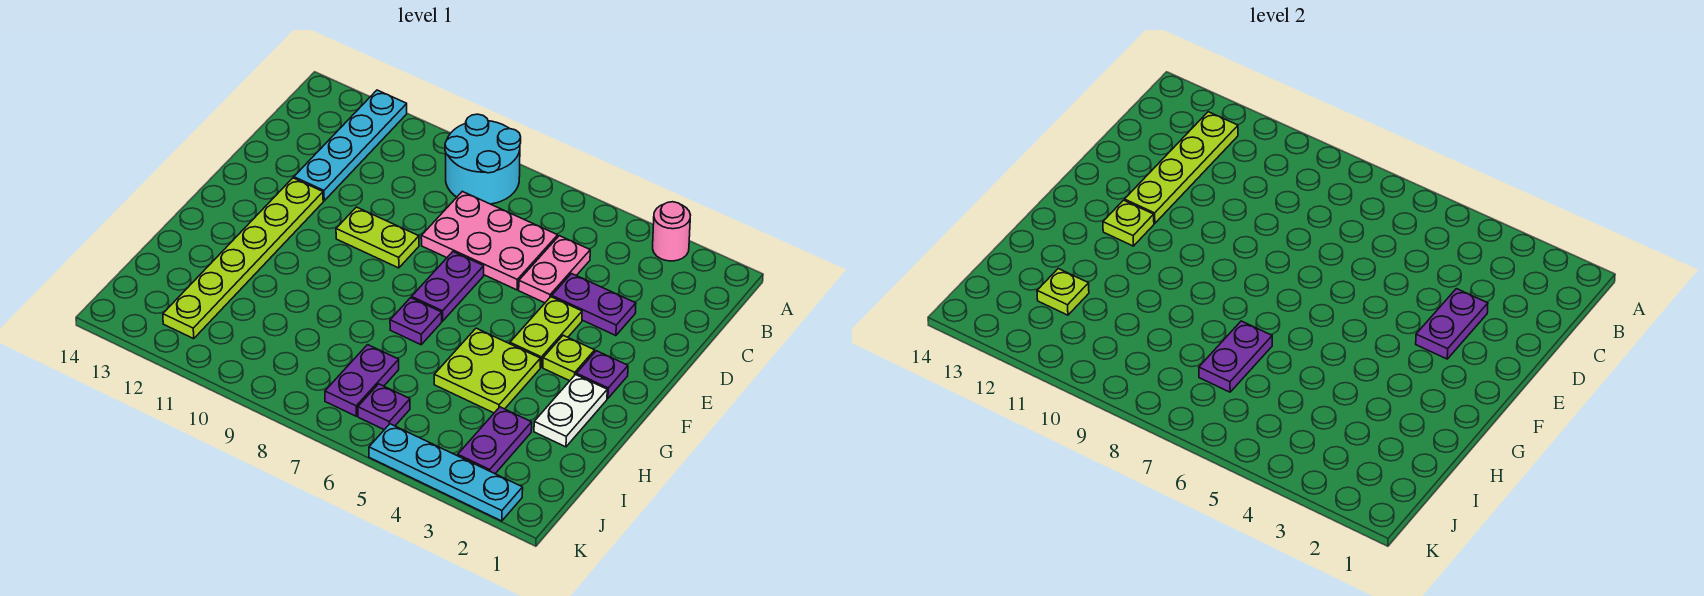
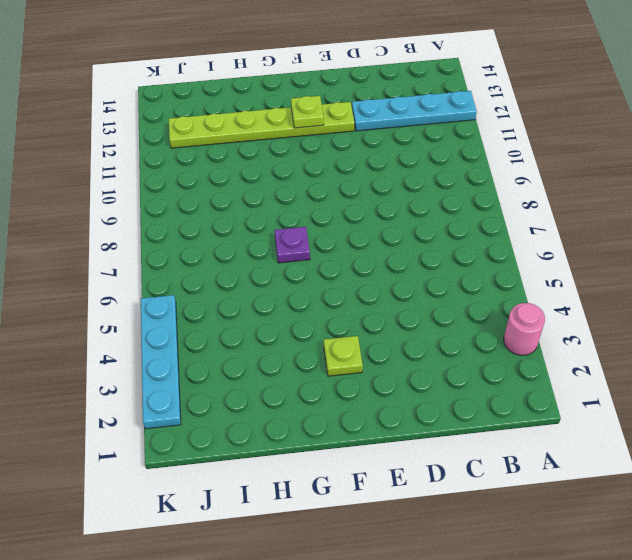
none -> cyan 2x2 round brick [445,114,521,204]
none -> pink 1x2 plate [519,236,590,303]
none -> pink 2x3 plate [421,191,558,290]

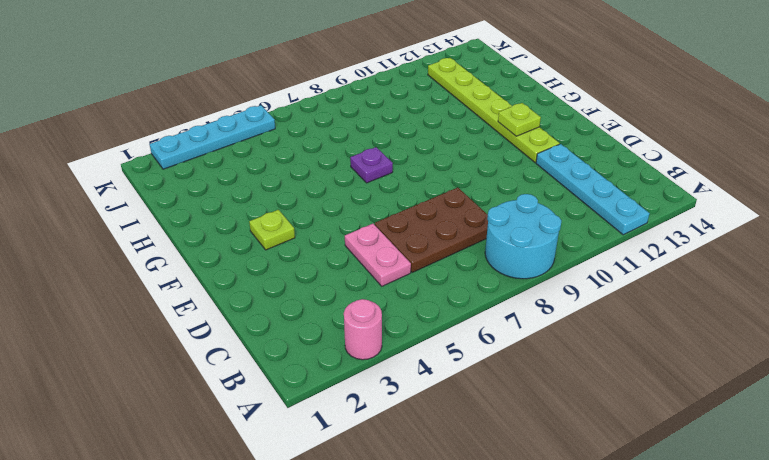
brown 2x3 plate [375,188,488,273] -> pink 2x3 plate [421,191,558,290]
none -> purple 1x2 plate [552,274,636,336]
none -> lime 1x2 plate [510,297,582,367]
none -> purple 1x2 plate [412,252,484,321]

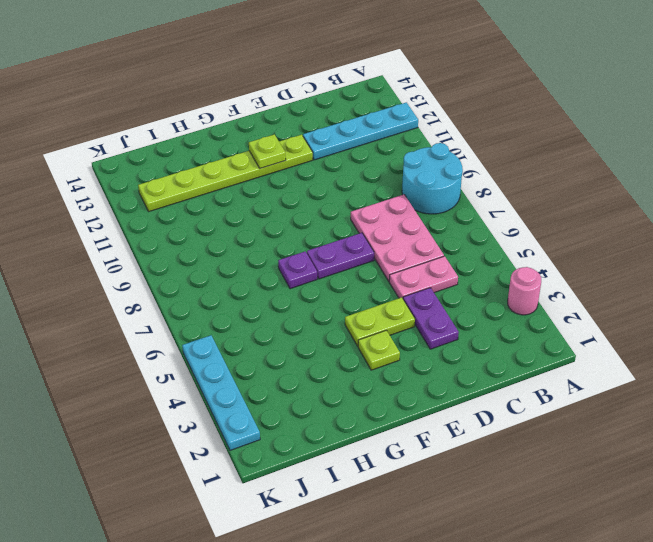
none -> lime 1x2 plate [336,207,419,268]
none -> purple 1x1 plate [576,351,628,398]
none -> white 1x2 plate [534,375,607,447]

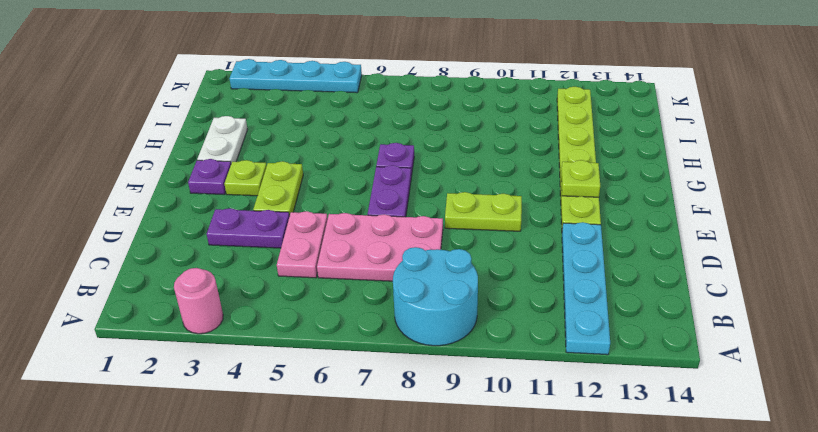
none -> lime 2x2 plate [434,328,540,413]
none -> purple 1x2 plate [458,407,532,474]
none -> purple 1x2 plate [325,345,399,416]

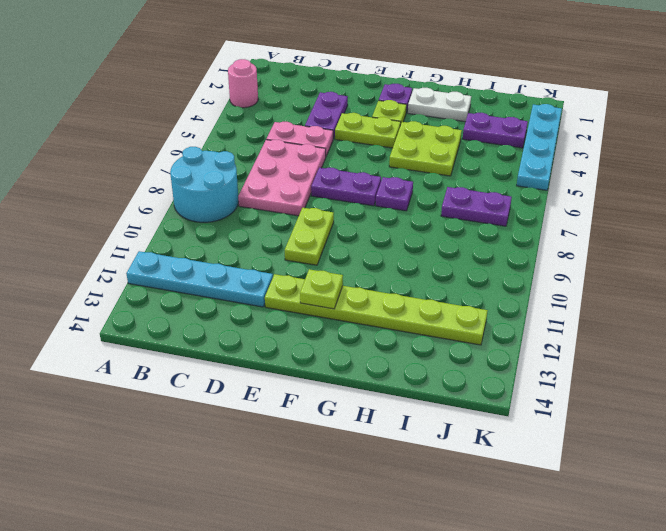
none -> purple 1x1 plate [358,384,410,430]
none -> lime 1x4 plate [1125,112,1238,223]
none -> purple 1x2 plate [1416,289,1488,359]

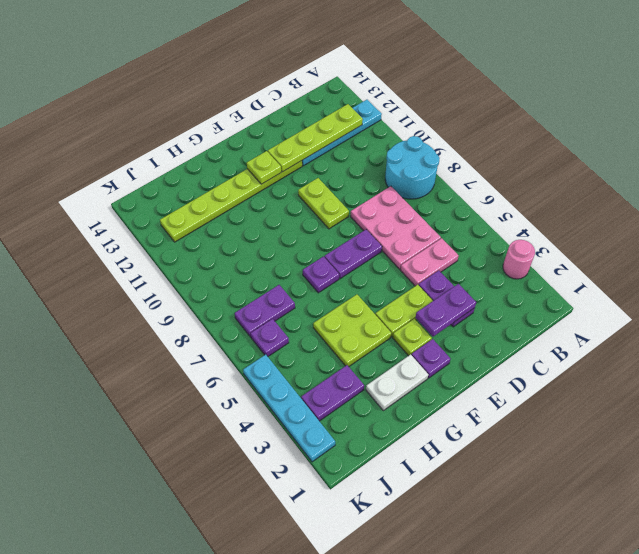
none -> purple 1x2 plate [1199,321,1272,392]
none -> lime 1x1 plate [1037,269,1089,315]

